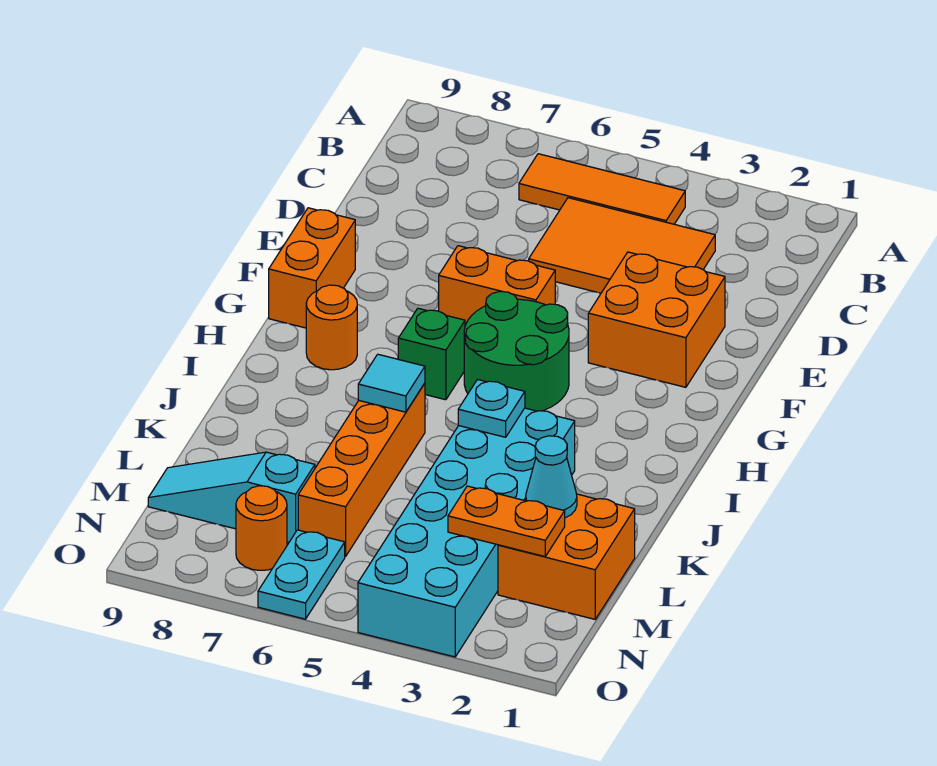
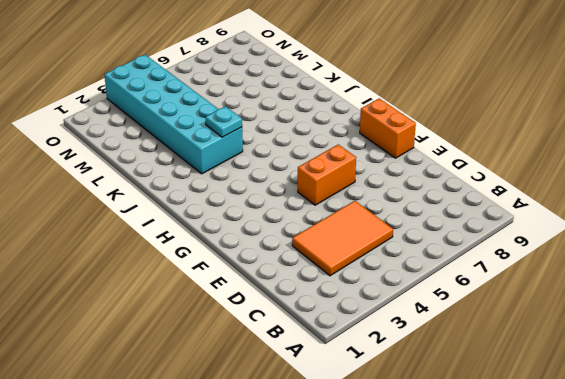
none -> orange 1x3 tile [519,154,685,224]
none -> orange 2x2 brick [588,252,725,387]
none -> green 2x2 round brick [464,292,569,411]

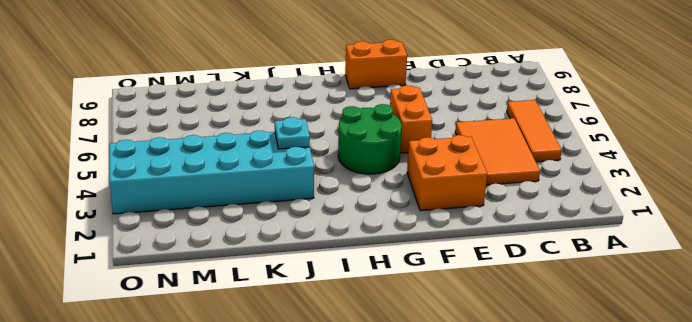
none -> green 1x1 brick [398,308,465,400]
none -> orange 1x1 round brick [306,285,357,370]
none -> orange 1x4 brick [298,383,425,556]

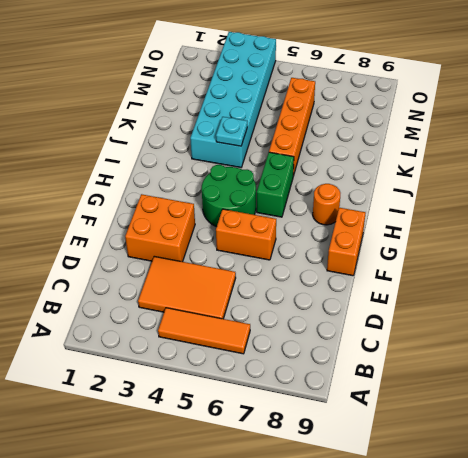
green 1x2 brick [257,152,294,217] -> green 1x1 brick [398,308,465,400]
none -> orange 2x2 brick [498,494,635,619]
none -> cyan 1x3 slope [148,452,315,542]
none -> cyan 1x2 plate [258,530,345,619]

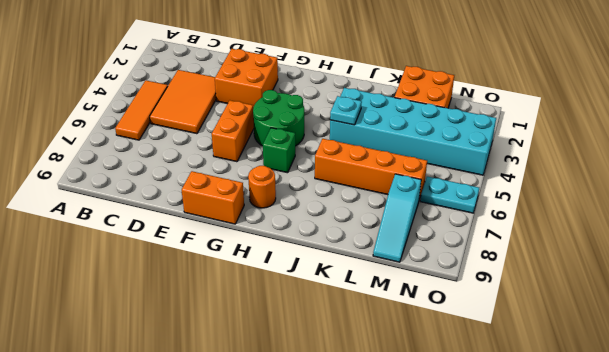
none -> orange 1x1 round brick [236,486,287,570]
none -> cyan 1x1 tile [358,354,425,412]
none -> cyan 1x1 cone [526,436,577,518]

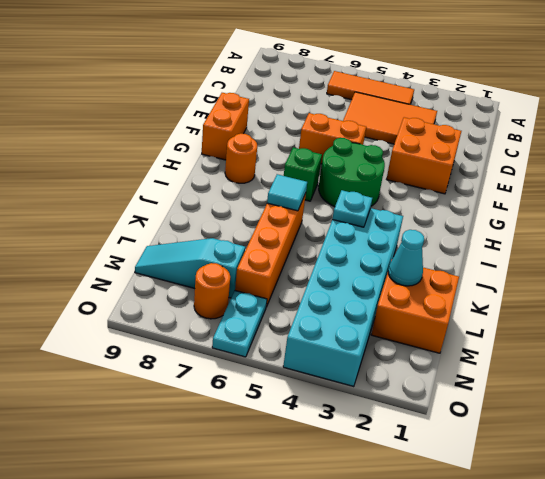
none -> orange 1x2 plate [448,486,565,556]

